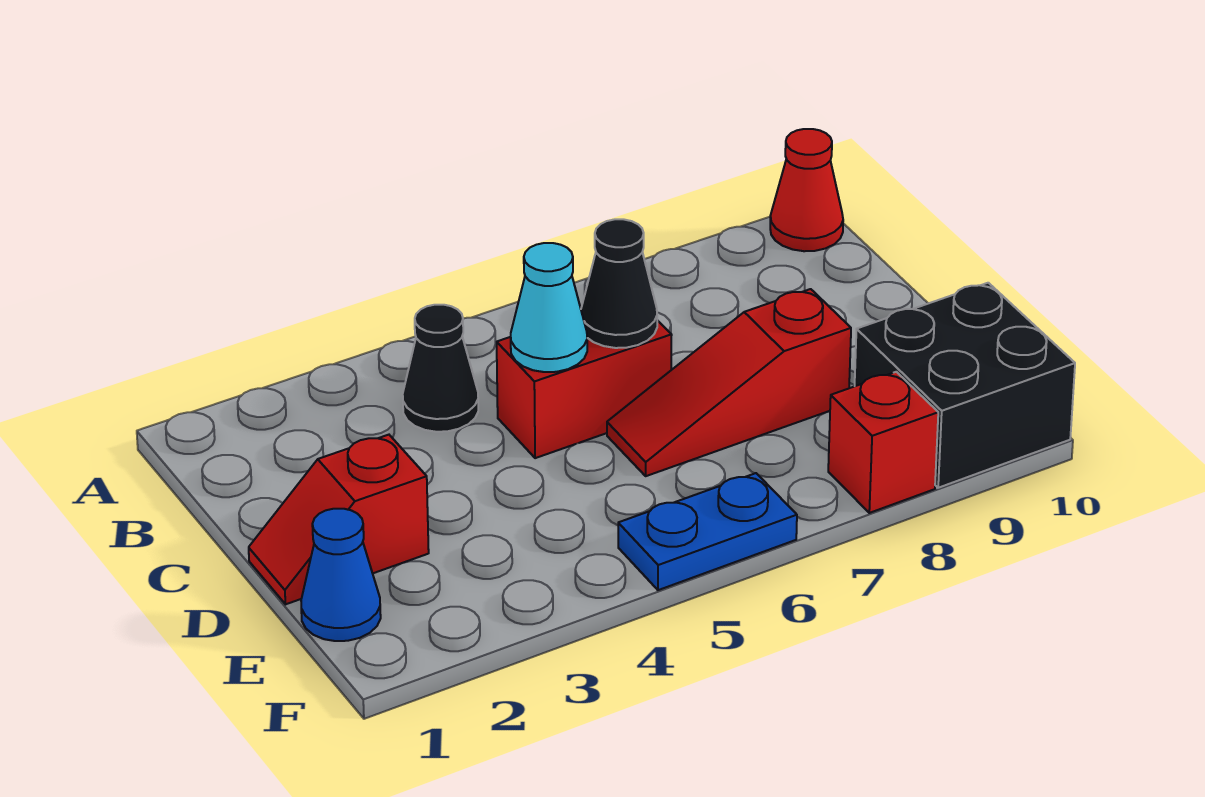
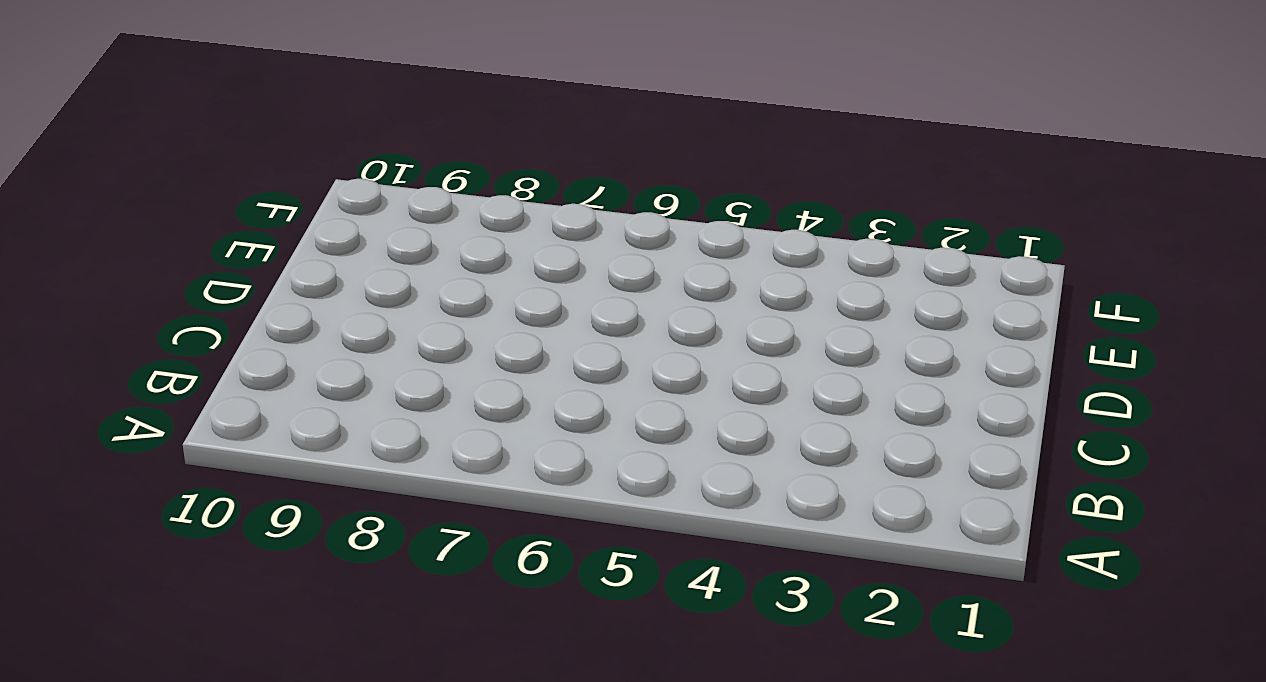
none -> red 1x1 cone [770,129,843,251]
none -> black 1x1 cone [403,305,478,432]

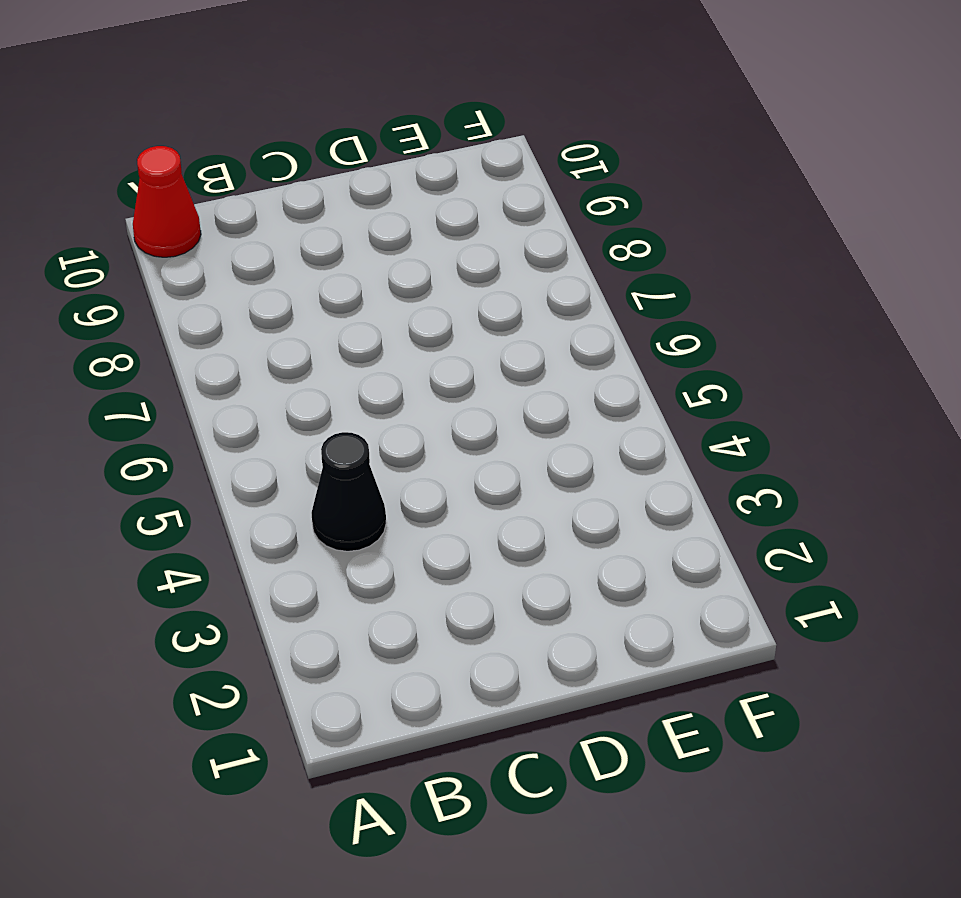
none -> red 1x2 brick [497,320,672,458]
none -> red 1x2 slope [249,435,429,604]

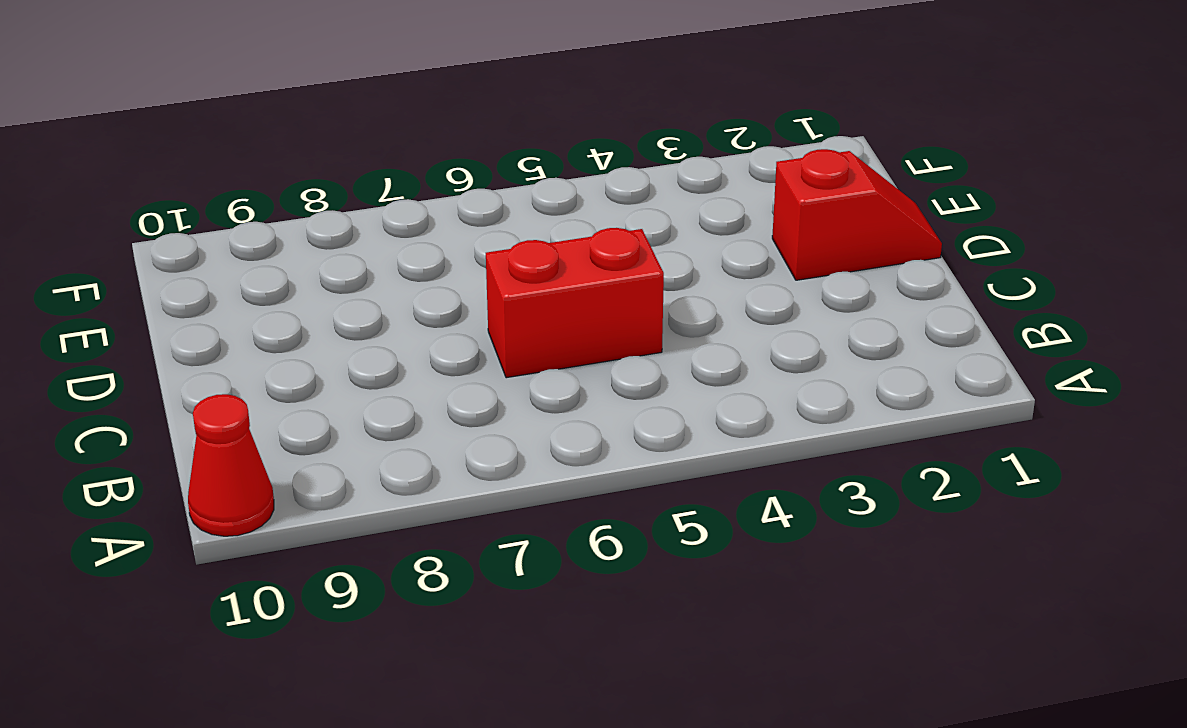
none -> black 1x1 cone [403,305,478,432]
none -> red 1x3 slope [607,289,851,476]

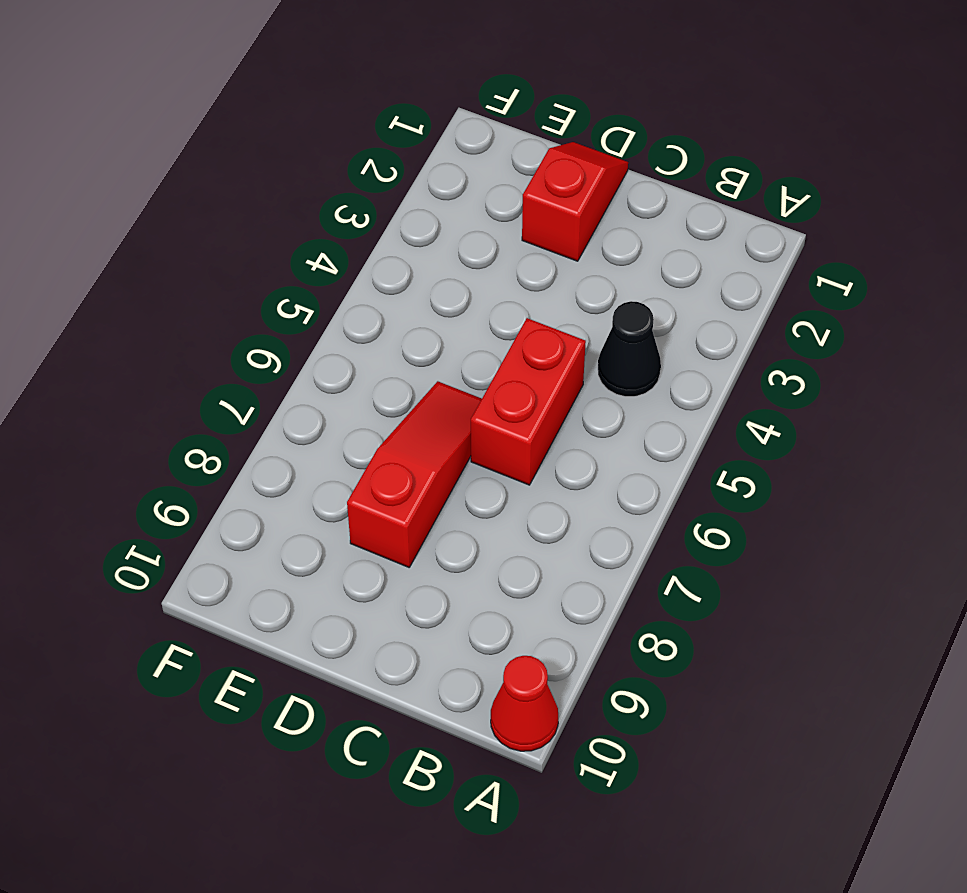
none -> blue 1x1 cone [301,509,381,641]
none -> black 2x2 brick [855,283,1075,488]

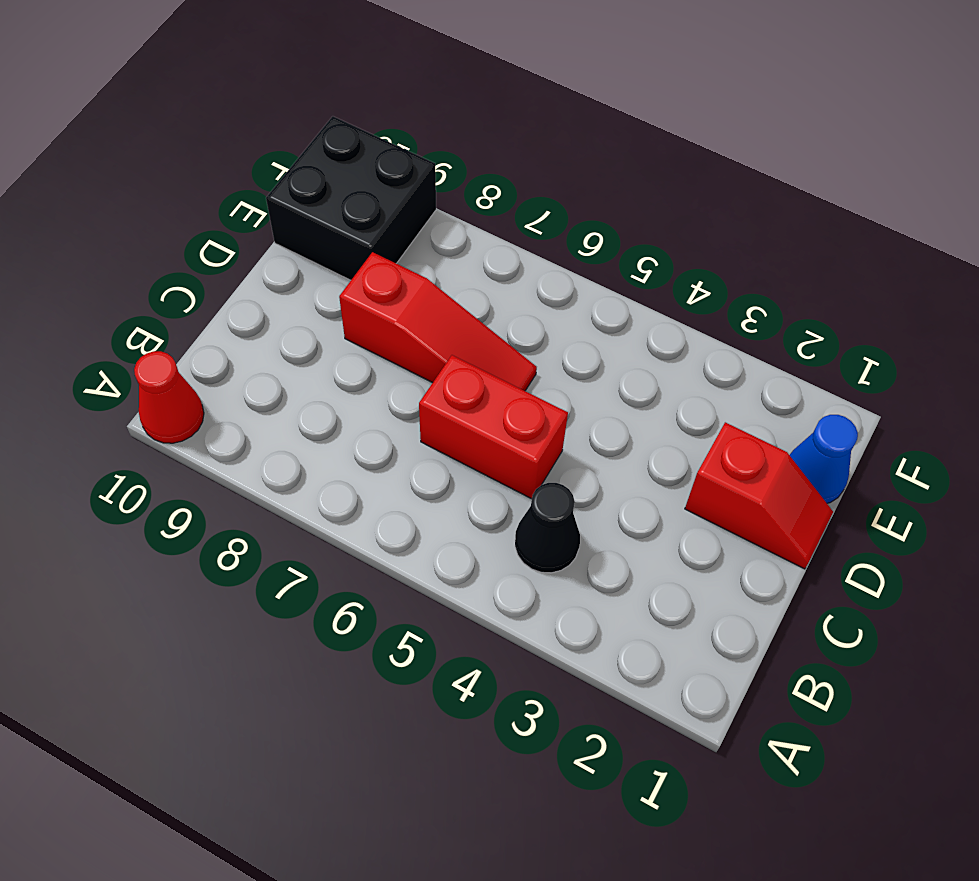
none -> blue 1x2 plate [618,473,797,590]
none -> red 1x1 brick [828,372,938,513]

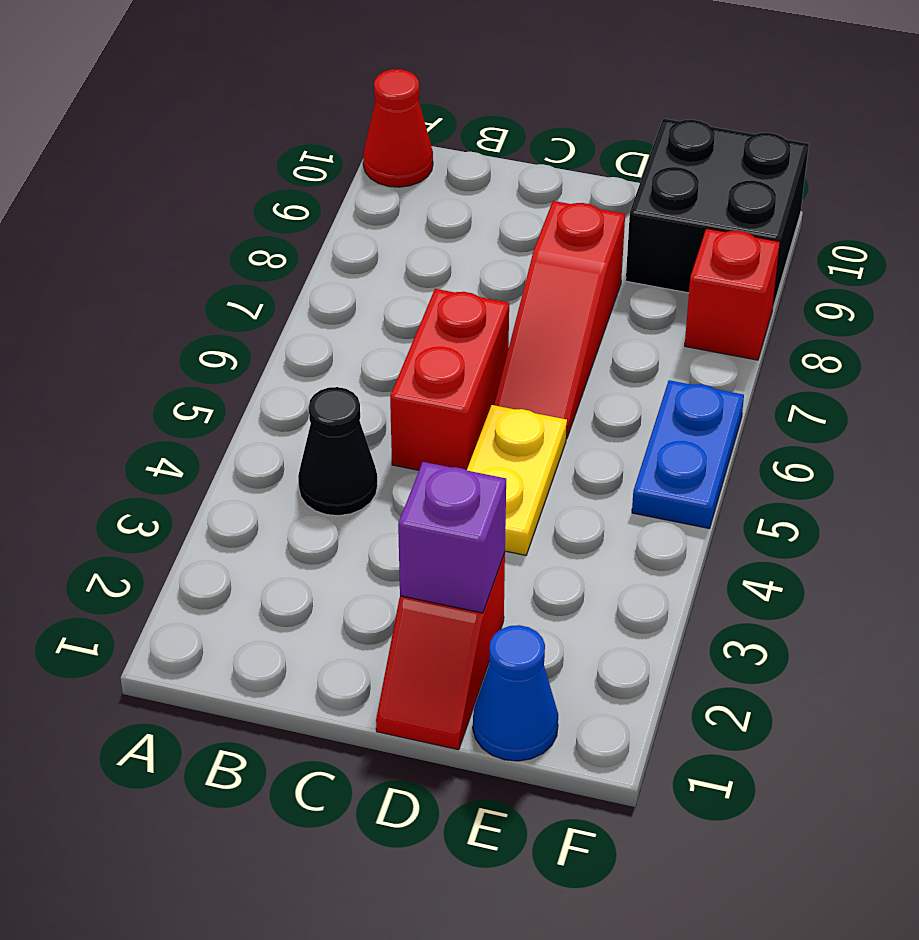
purple 1x1 brick [398,462,506,613] -> none
yellow 1x2 plate [467,405,567,555] -> none
none -> cyan 1x1 cone [511,243,587,372]
none -> black 1x1 cone [581,219,657,348]

